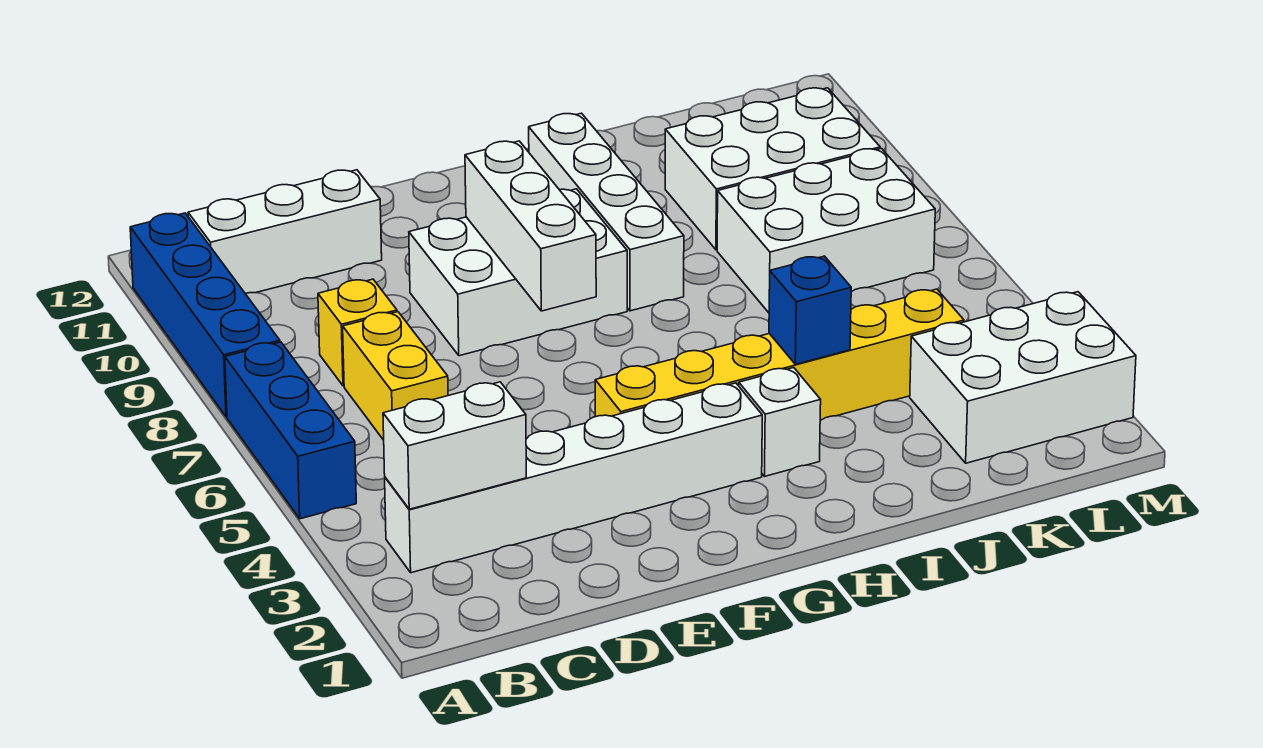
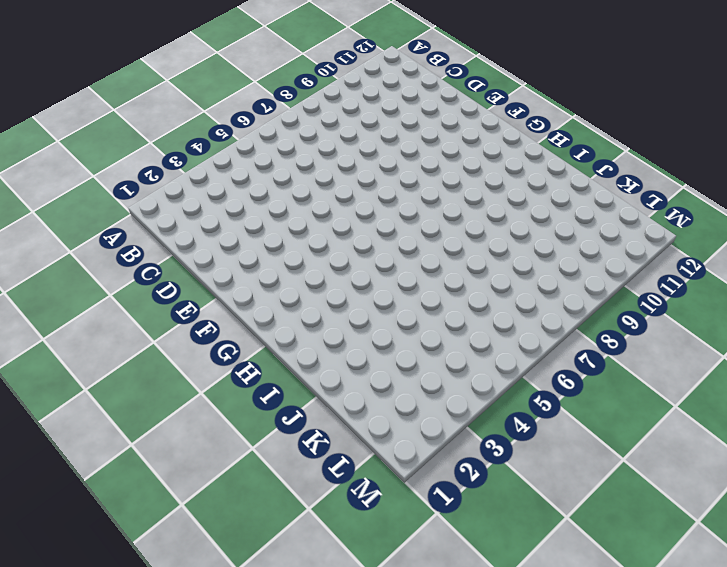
none -> blue 1x3 brick [225,342,356,519]
none -> blue 1x4 brick [130,213,280,417]
none -> white 1x6 brick [385,383,762,573]

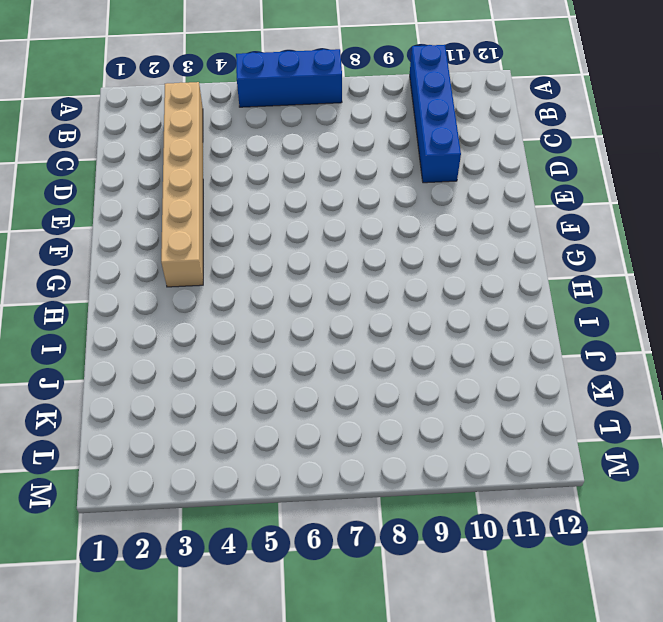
blue 1x4 brick [410,45,461,183] -> blue 1x4 brick turned to [130,213,280,417]
tan 1x6 brick [161,82,203,287] -> white 1x6 brick [385,383,762,573]
none -> white 1x3 brick [188,170,382,294]
none -> yellow 1x2 brick [343,312,448,440]
none -> yellow 1x1 brick [318,279,397,386]

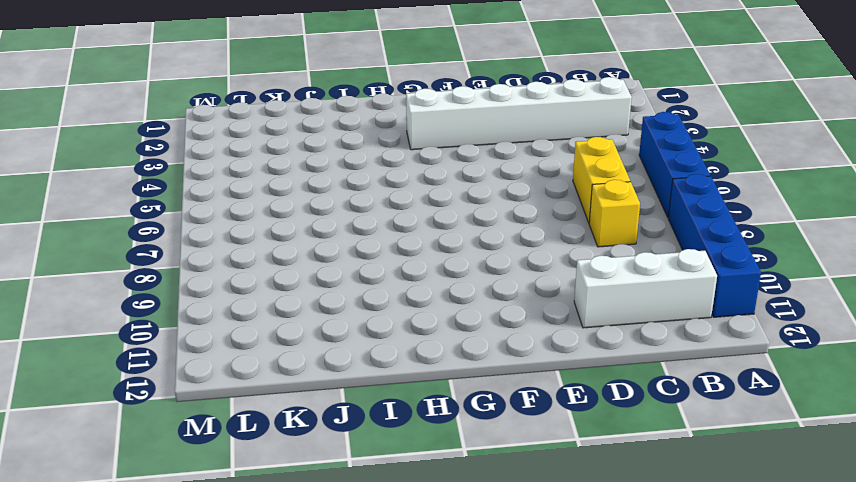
none -> white 2x3 brick [409,189,627,356]
none -> yellow 1x6 brick [595,289,964,420]
none -> white 1x1 brick [739,368,821,476]

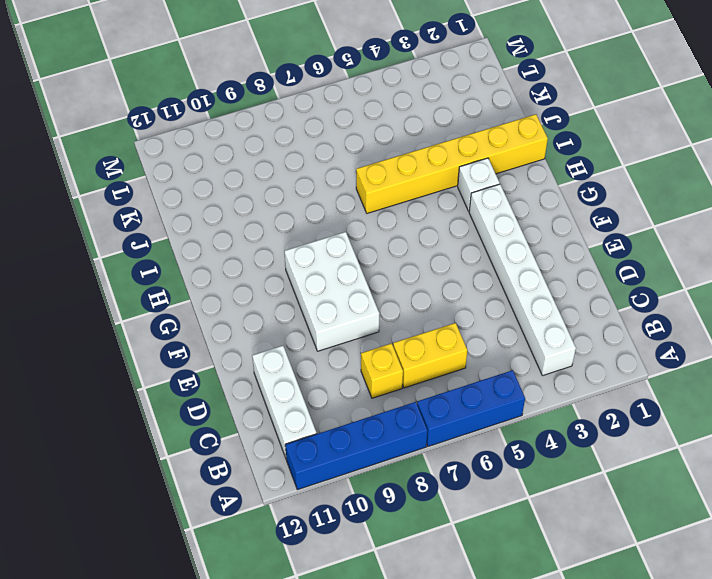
yellow 1x6 brick [356,114,548,213] -> yellow 1x6 brick turned to [595,289,964,420]
none -> white 1x4 brick [529,113,684,311]
none -> white 2x3 brick [717,149,935,313]
none -> white 2x3 brick [665,88,880,250]

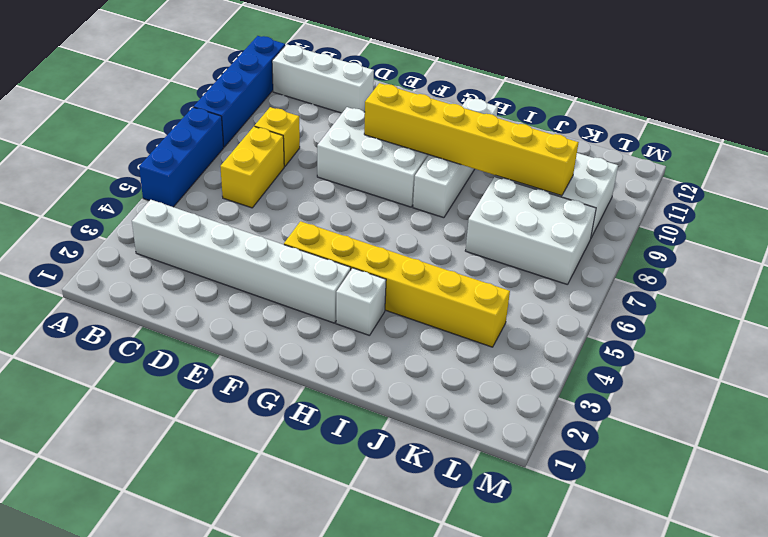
yellow 1x6 brick [364,83,579,196] -> white 1x3 brick [465,141,596,311]
none -> white 2x3 brick [910,292,1136,463]
none -> white 1x2 brick [383,382,526,509]
none -> blue 1x1 brick [769,256,851,364]

